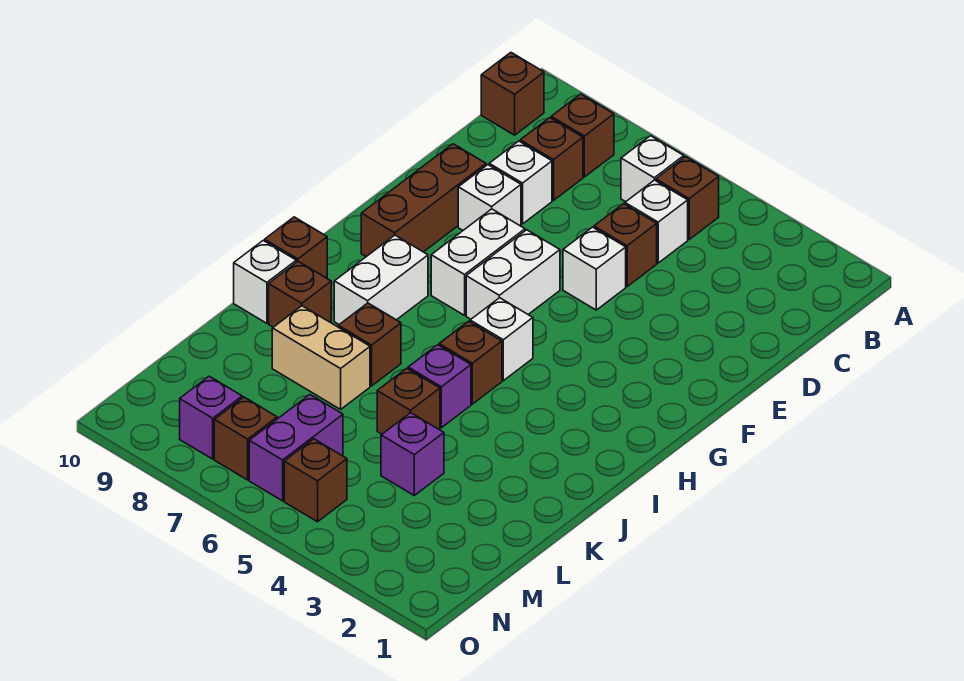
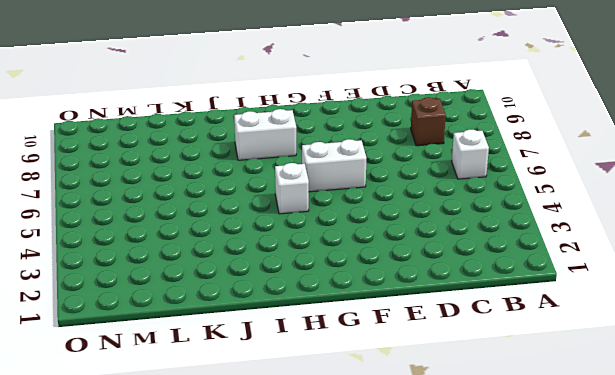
none -> brown 1x1 brick [656,157,719,239]
none -> brown 1x1 brick [551,94,614,177]
none -> brown 1x1 brick [481,53,544,135]

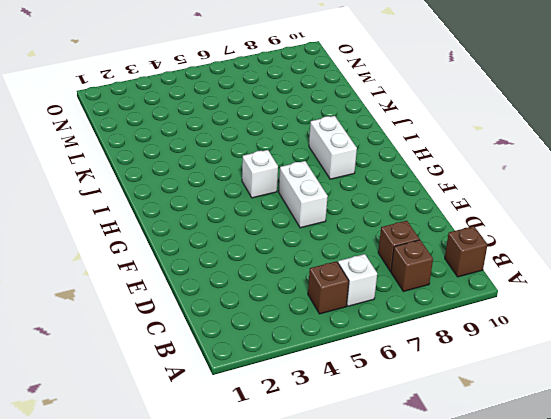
none -> white 1x1 brick [625,180,688,263]
none -> brown 1x1 brick [594,204,657,286]
none -> white 1x1 brick [489,141,552,224]

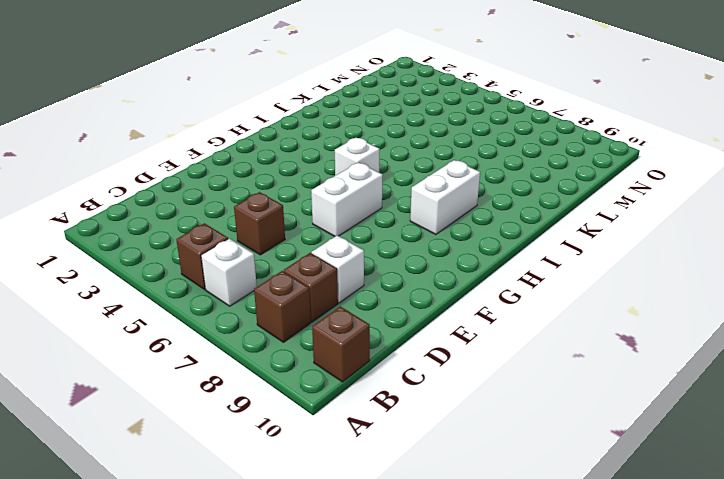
none -> white 1x1 brick [625,180,688,263]
none -> white 1x1 brick [563,227,626,310]
none -> white 1x1 brick [458,165,521,230]

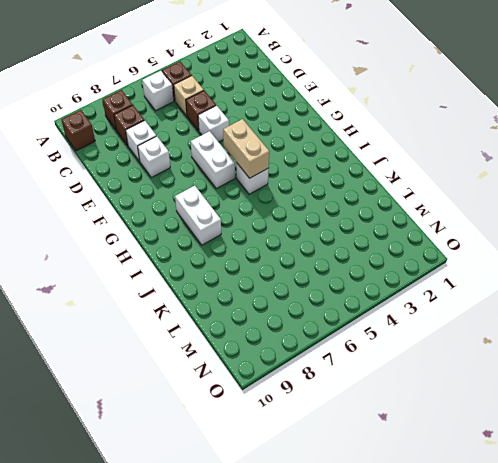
tan 1x1 brick [174,76,204,116] -> white 1x1 brick [625,180,688,263]
tan 1x2 brick [223,119,270,178] -> tan 1x2 brick turned to [272,306,370,409]
none -> brown 1x3 brick [361,144,486,257]
none -> white 1x2 brick [431,209,525,315]
none -> brown 1x1 brick [439,321,502,404]

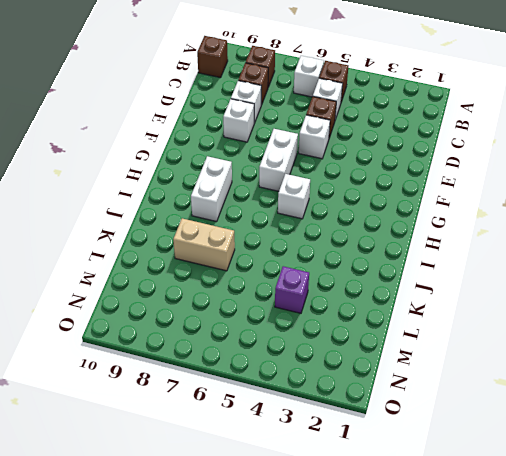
none -> brown 1x3 brick [361,144,486,257]
none -> white 1x2 brick [431,209,525,315]
none -> brown 1x1 brick [439,321,502,404]

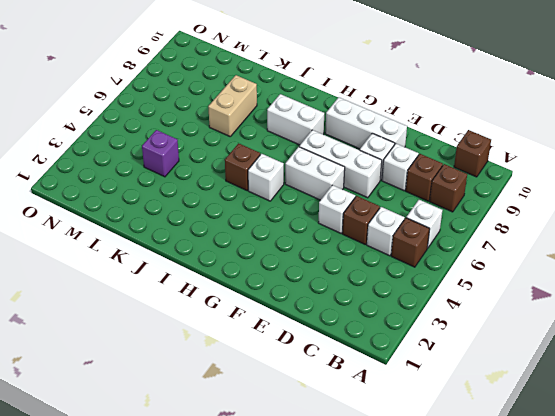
white 1x3 brick [299,130,382,198] -> white 1x2 brick [431,209,525,315]
white 1x3 brick [325,97,407,149] -> brown 1x3 brick [361,144,486,257]
none -> brown 1x1 brick [265,217,327,278]
none -> purple 1x1 brick [408,345,471,428]
none -> brown 1x1 brick [338,303,401,386]

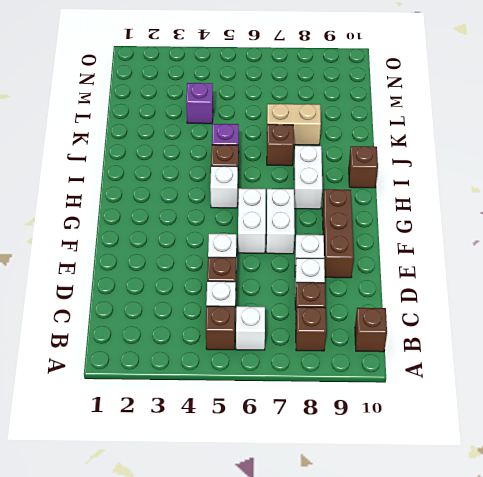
none -> brown 1x1 brick [269,261,331,327]
none -> white 1x1 brick [234,241,296,323]
none -> brown 1x1 brick [377,368,440,434]

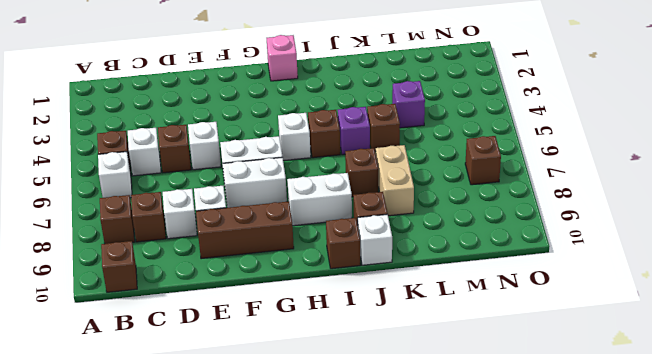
pink 1x1 brick [267,35,298,81] -> none
none -> purple 1x2 brick [249,395,343,501]
none -> brown 1x1 brick [284,439,347,522]
none -> purple 1x1 brick [180,376,242,459]

